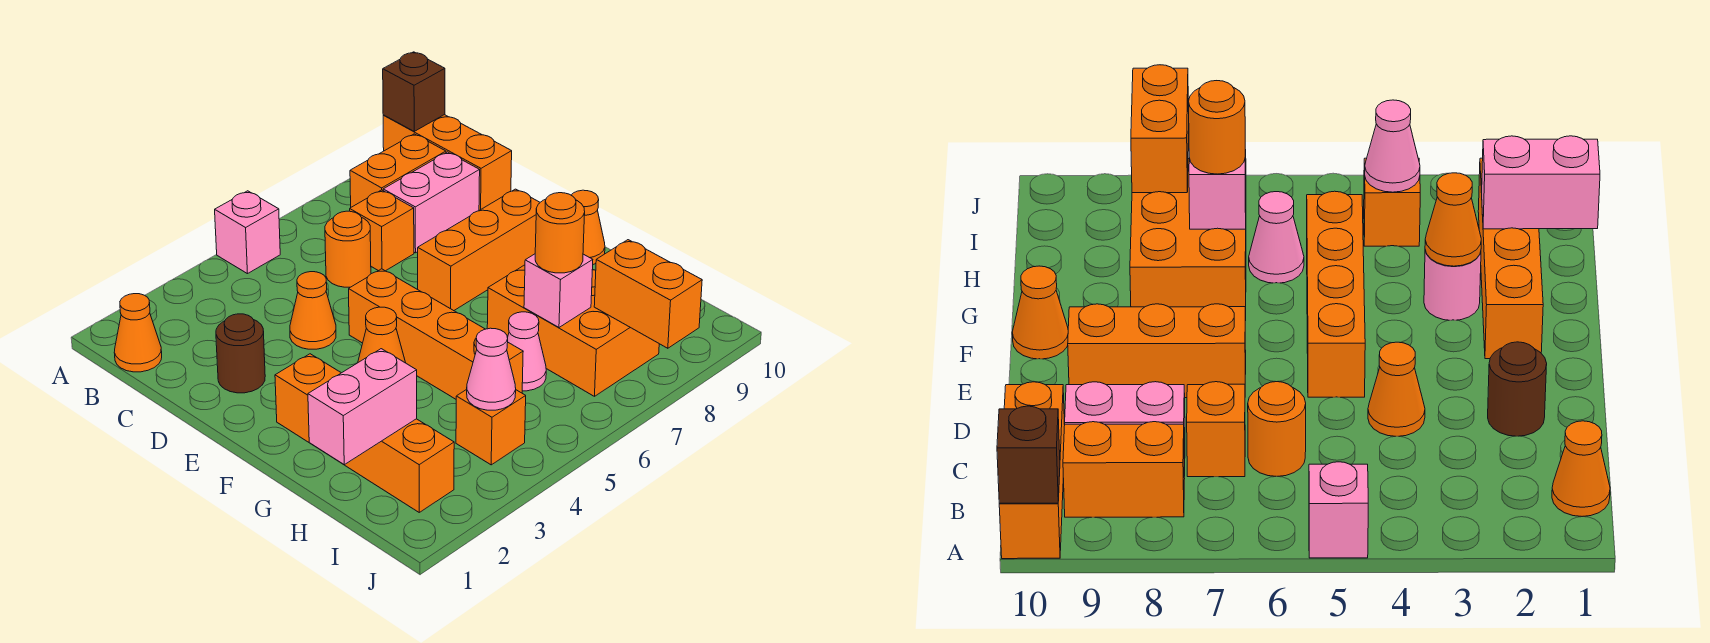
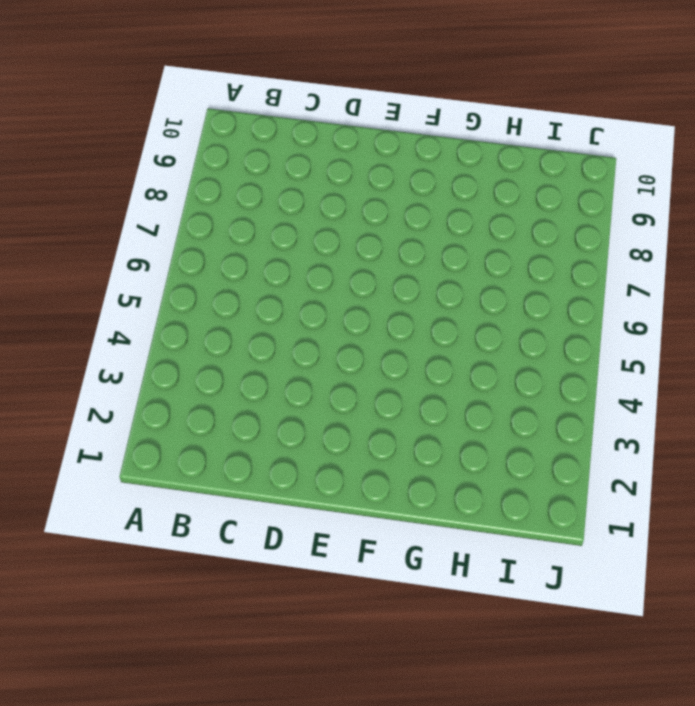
none -> pink 1x1 brick [215,191,280,274]
none -> orange 1x3 brick [383,115,512,210]
none -> orange 1x1 cone [114,294,162,372]

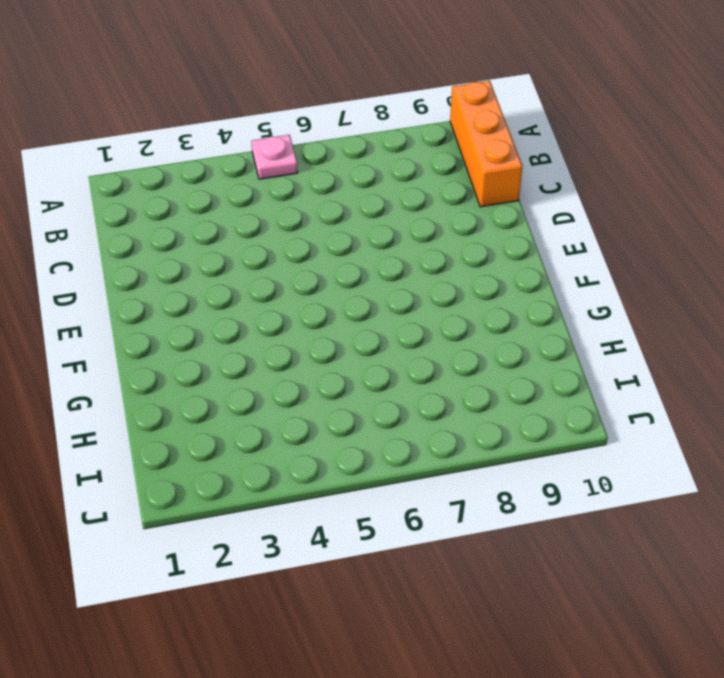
pink 1x1 plate [251,135,298,179] -> pink 1x1 brick [215,191,280,274]
none -> orange 1x1 cone [114,294,162,372]
none -> orange 1x2 brick [350,134,446,207]
none -> orange 1x1 round brick [325,211,371,287]

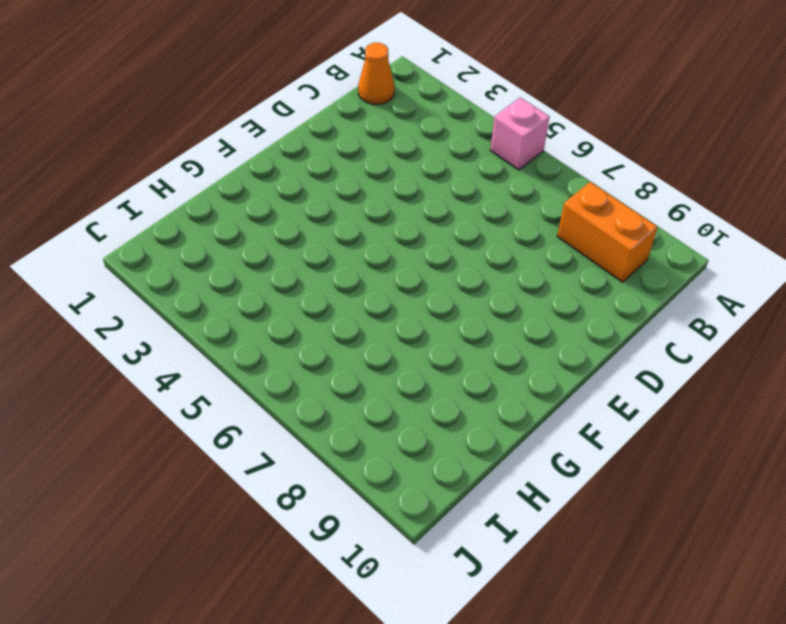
none -> orange 1x3 brick [383,115,512,210]
none -> orange 1x1 round brick [325,211,371,287]
none -> orange 1x1 brick [350,190,414,271]

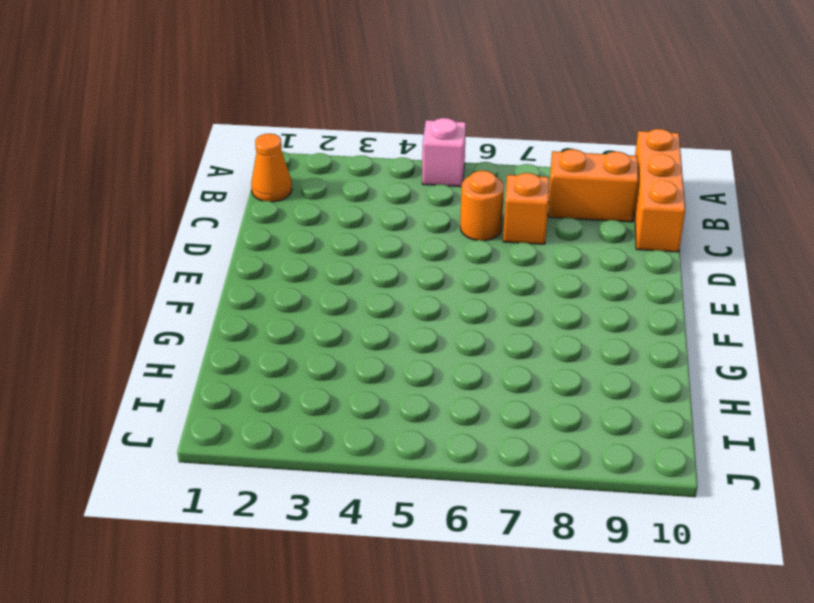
none -> pink 1x2 brick [383,152,480,253]
none -> brown 1x1 round brick [216,314,265,393]
none -> orange 1x1 cone [290,272,336,349]

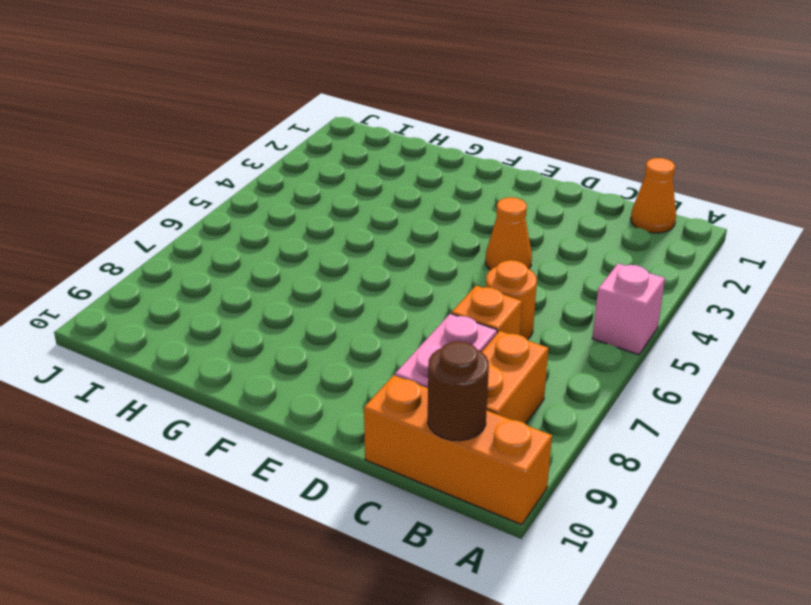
brown 1x1 round brick [428,341,489,441] -> brown 1x1 round brick moved to [216,314,265,393]
none -> orange 1x4 brick [349,269,523,399]
none -> orange 1x3 brick [418,189,540,311]
none -> orange 1x4 brick [275,354,454,512]

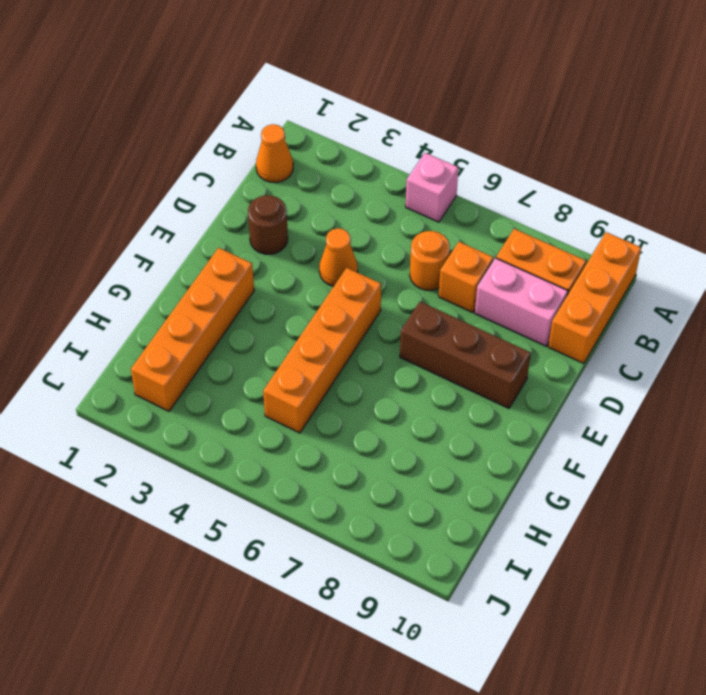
brown 1x3 brick [400,302,531,408] -> orange 1x3 brick [418,189,540,311]
none -> orange 1x1 cone [571,190,605,264]
none -> pink 1x1 round brick [1424,250,1481,320]
none -> orange 2x3 brick [487,265,659,396]

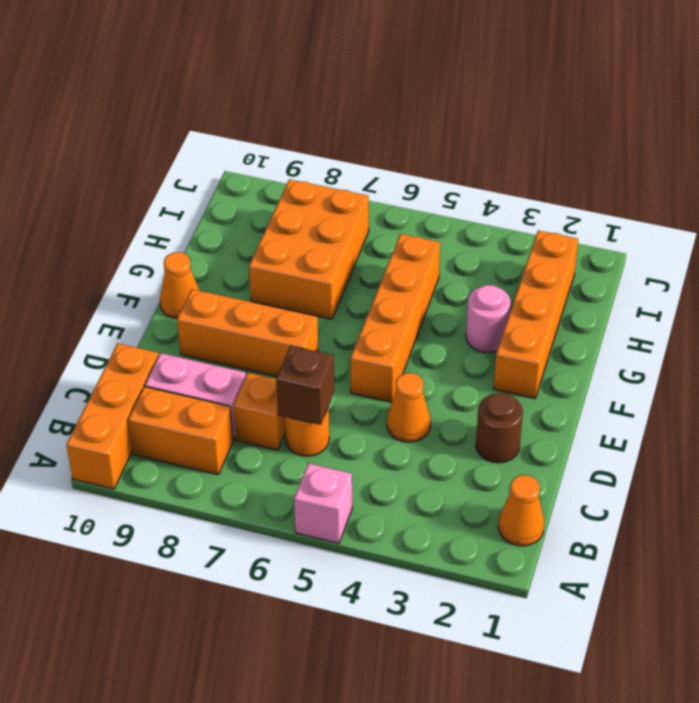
brown 1x1 brick [276,346,334,425] -> brown 1x1 brick moved to [383,52,445,131]
none -> pink 1x1 cone [507,312,546,391]
none -> orange 1x1 brick [456,390,526,465]
none -> orange 1x1 cone [358,307,406,363]

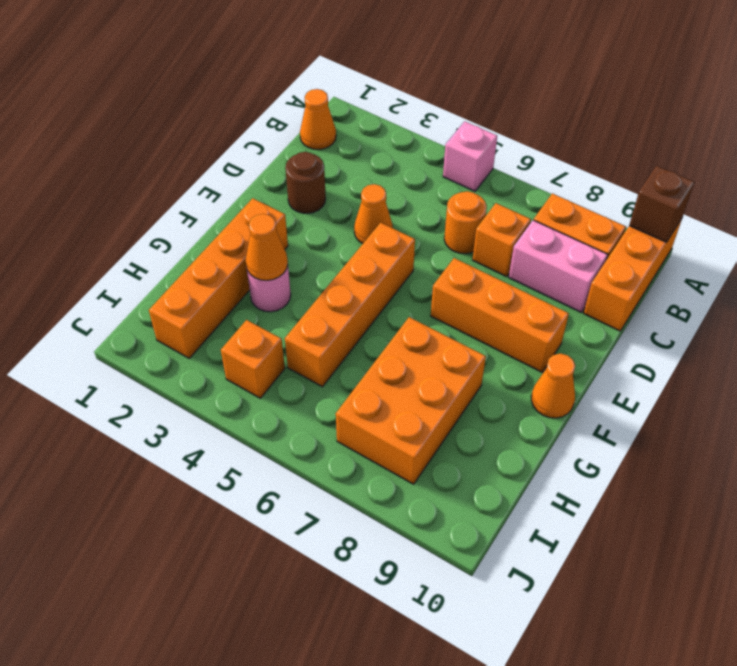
none -> pink 1x1 cone [507,312,546,391]
none -> pink 1x2 brick [308,349,417,465]
none -> pink 1x1 brick [524,254,593,327]

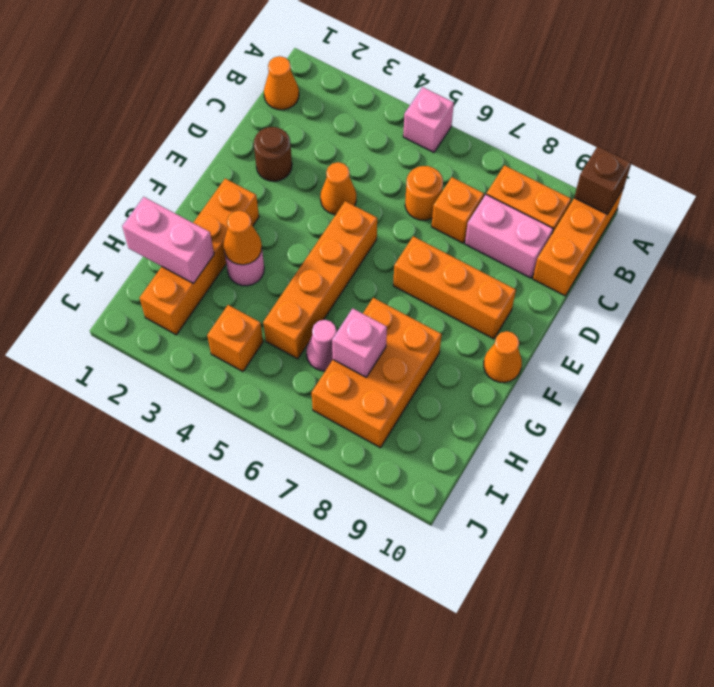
none -> pink 1x1 cone [467,328,516,410]
none -> orange 1x2 brick [594,240,702,348]
none -> orange 1x1 round brick [535,193,585,273]

